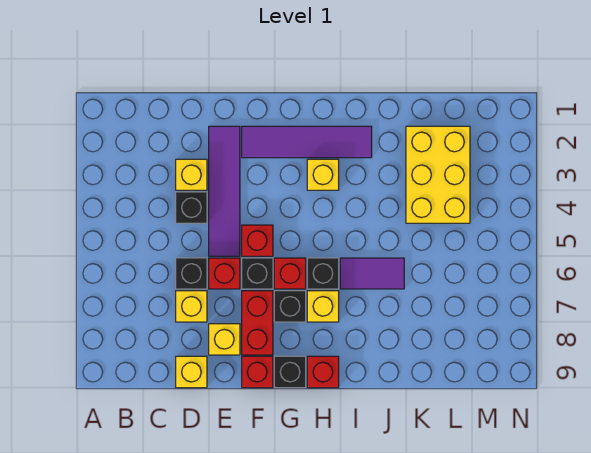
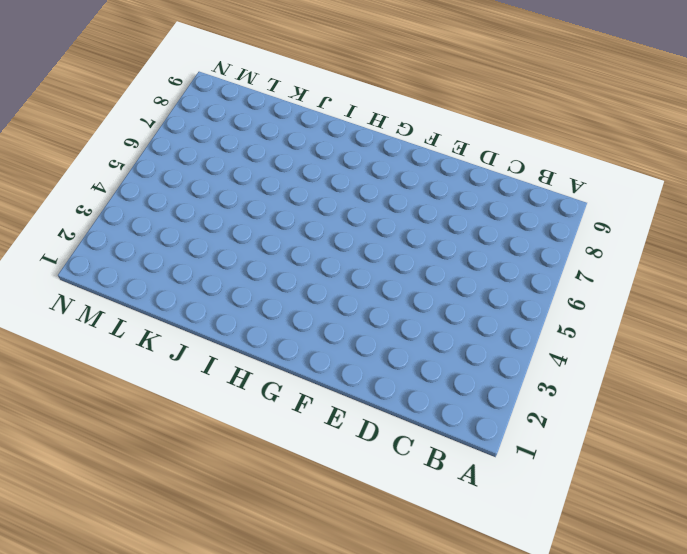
none -> yellow 1x1 brick [176,159,207,190]
none -> black 1x1 brick [176,192,207,223]
none -> black 1x1 brick [176,258,207,289]

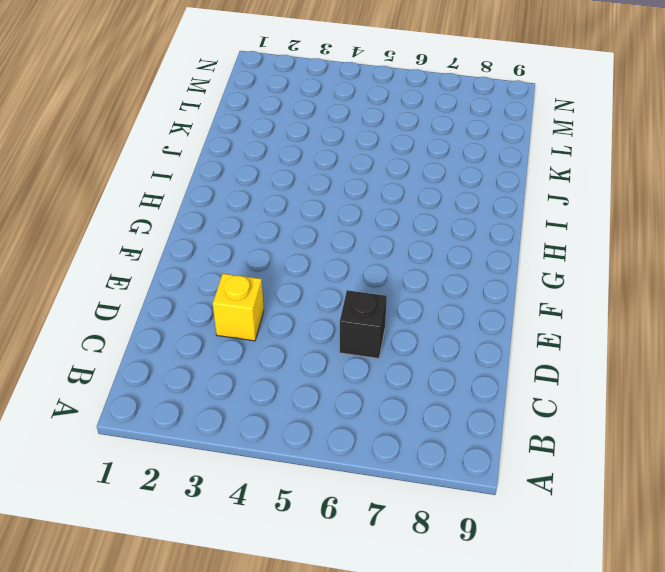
none -> black 1x1 brick [176,192,207,223]
none -> yellow 1x1 brick [176,291,207,322]
none -> yellow 1x1 brick [176,356,207,388]

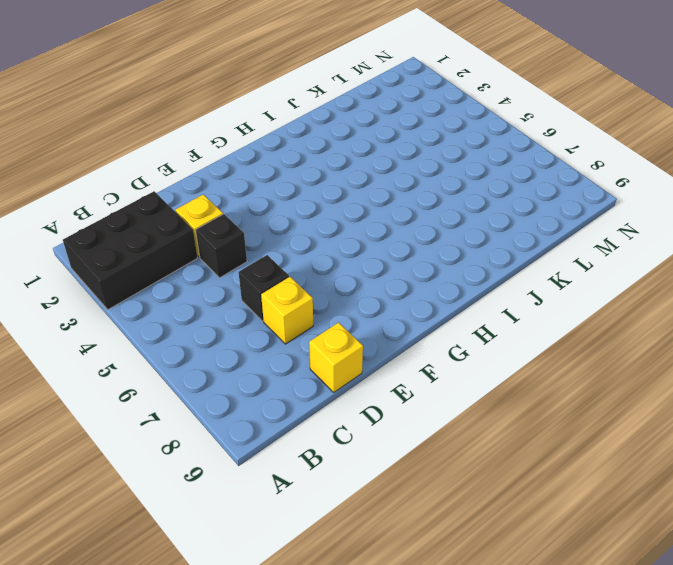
black 2x3 brick [63,191,198,310] -> none
none -> purple 1x4 tile [209,126,240,256]
none -> red 1x1 brick [209,258,240,289]
none -> yellow 1x1 brick [209,324,240,355]

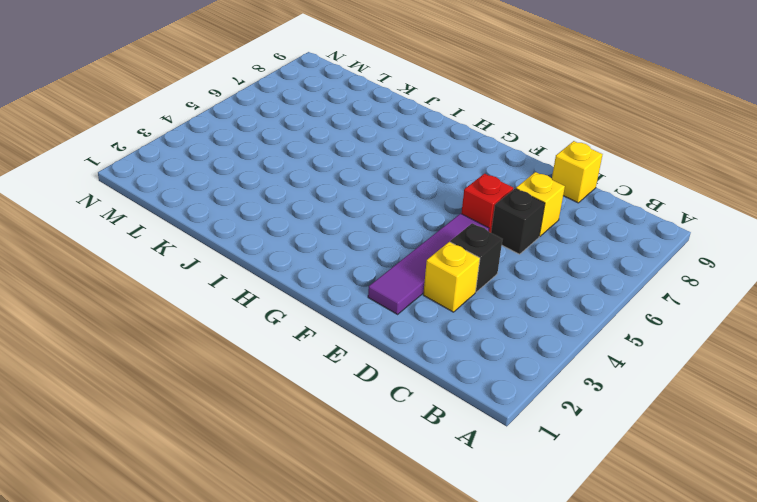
none -> yellow 1x1 brick [209,324,240,355]
none -> purple 1x4 tile [242,126,372,158]
none -> red 1x1 brick [242,225,273,256]

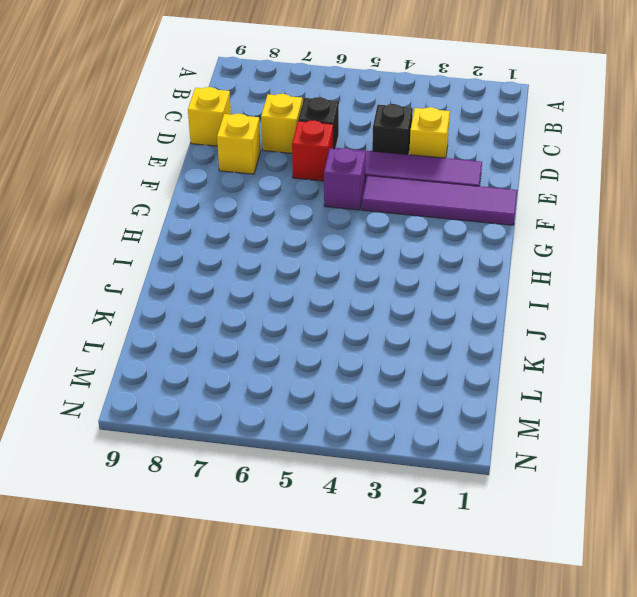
purple 1x4 tile [362,175,517,225] -> purple 1x4 tile turned to [242,126,372,158]
purple 1x1 brick [324,148,366,210] -> red 1x1 brick [242,225,273,256]
none -> black 1x1 brick [242,258,273,289]
none -> red 1x2 brick [242,291,273,355]
none -> red 1x1 brick [242,356,273,388]

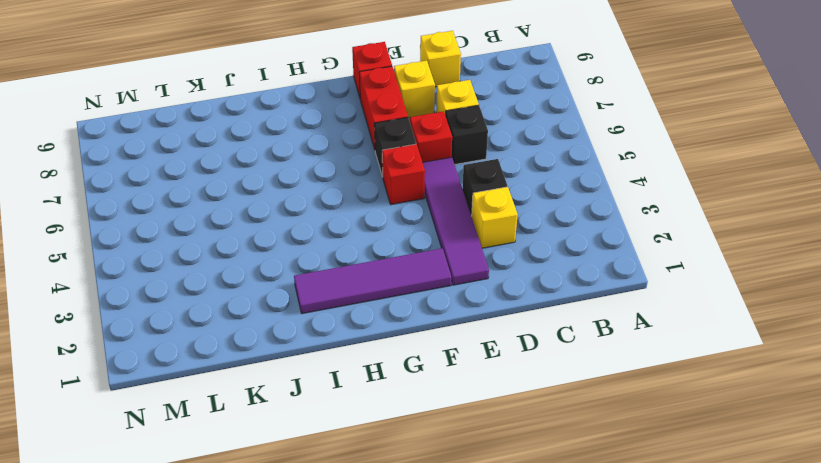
none -> red 1x1 brick [274,258,306,289]
none -> black 1x1 brick [274,291,306,322]
none -> black 1x1 brick [274,356,306,388]

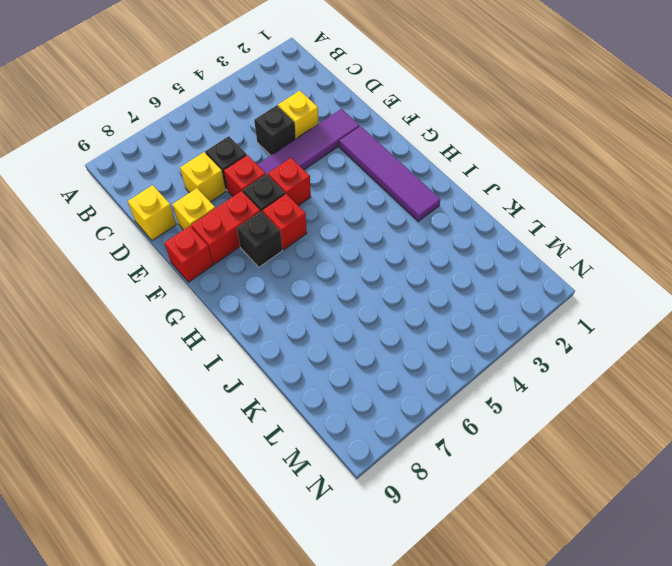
none -> black 1x1 brick [274,356,306,388]
none -> yellow 1x1 brick [307,159,339,190]
none -> black 1x1 brick [307,258,339,289]

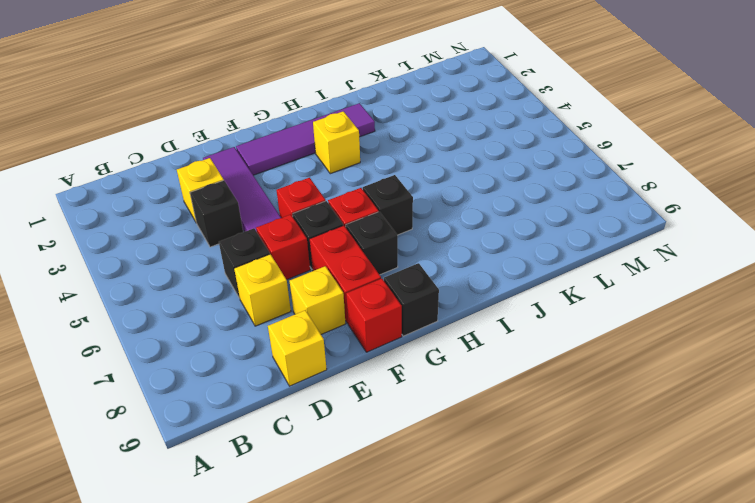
none -> yellow 1x1 brick [307,291,339,322]
none -> red 1x1 brick [307,356,339,388]
none -> purple 1x2 tile [340,258,404,289]

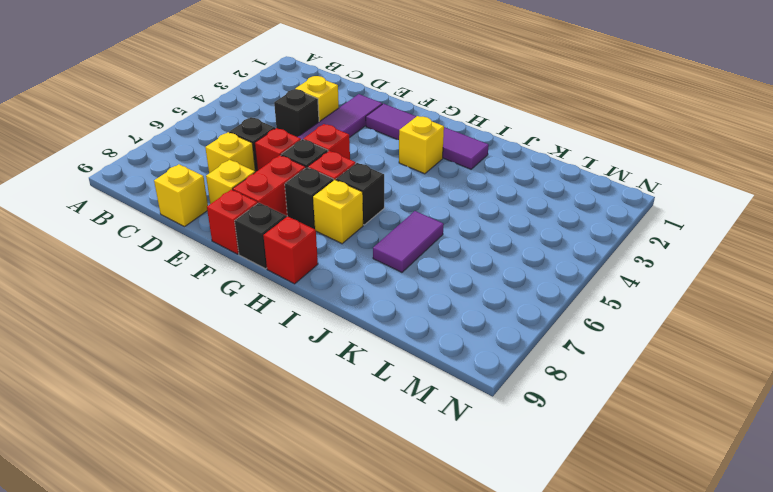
purple 1x2 tile [373,211,444,272] -> purple 1x2 tile turned to [340,258,404,289]
none -> yellow 2x3 brick [406,126,470,223]

